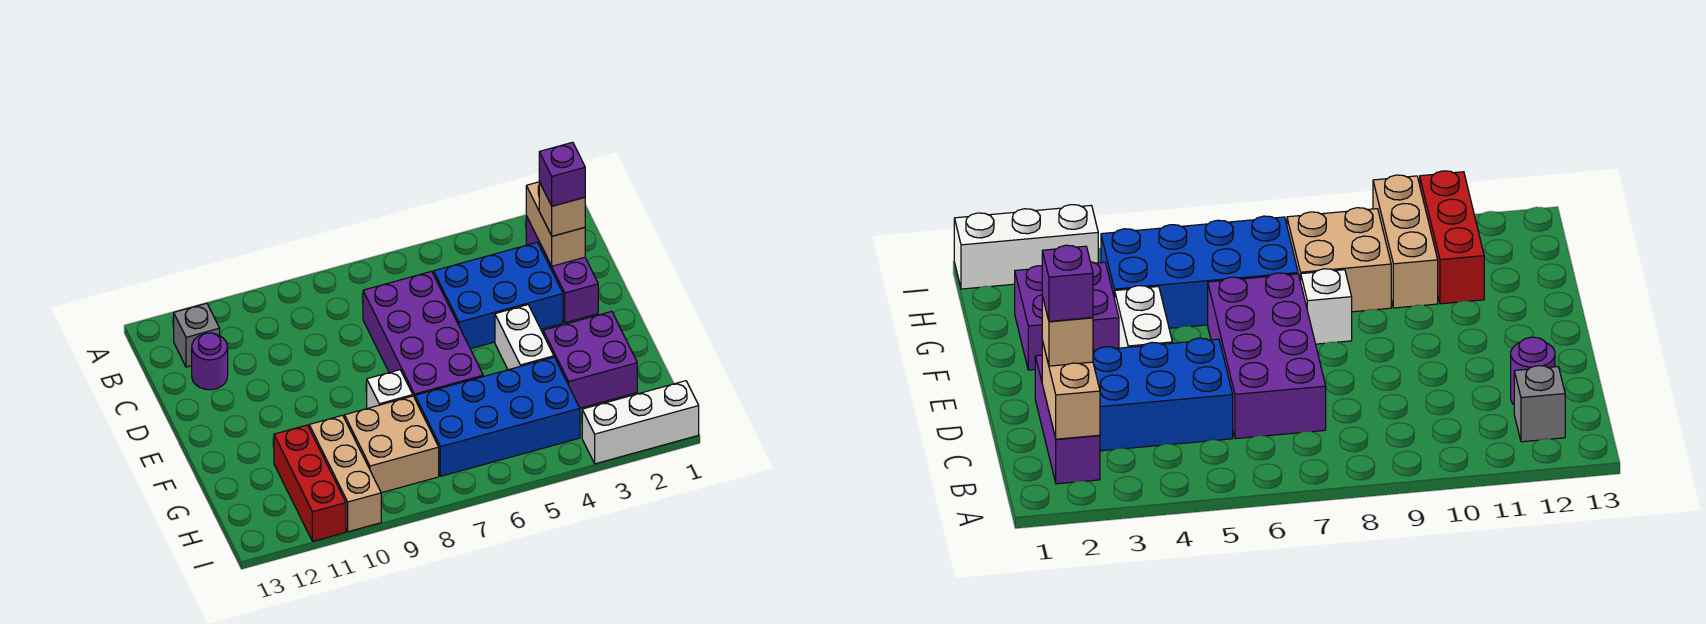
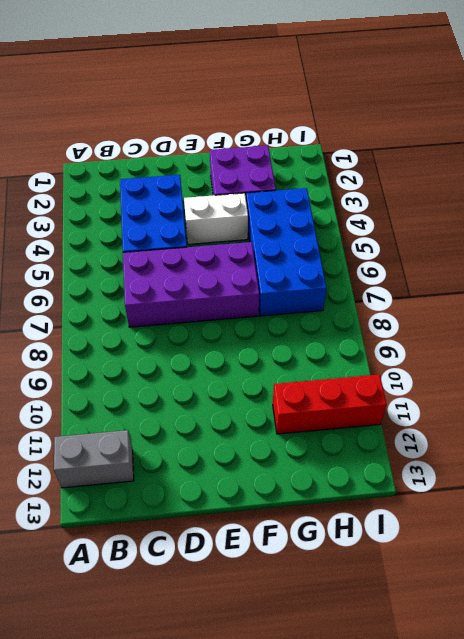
grey 1x2 brick [54,430,134,488] -> grey 1x1 brick [174,303,220,367]
none -> purple 1x3 brick [526,216,598,323]
none -> purple 1x1 round brick [192,333,228,390]
none -> white 1x1 brick [367,370,413,408]

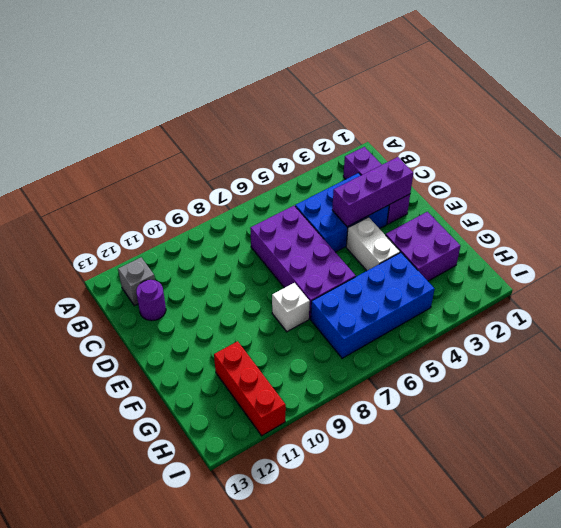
purple 1x3 brick [332,157,413,227] -> none
none -> tan 2x2 brick [345,396,439,493]
none -> tan 1x3 brick [309,415,381,532]
none -> white 1x3 brick [582,381,699,464]

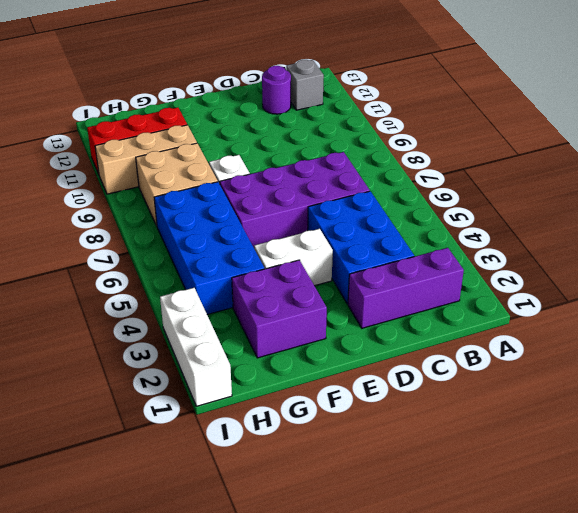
none -> tan 1x2 brick [526,182,585,266]
none -> tan 1x1 brick [539,182,585,236]
none -> purple 1x1 brick [539,142,585,206]

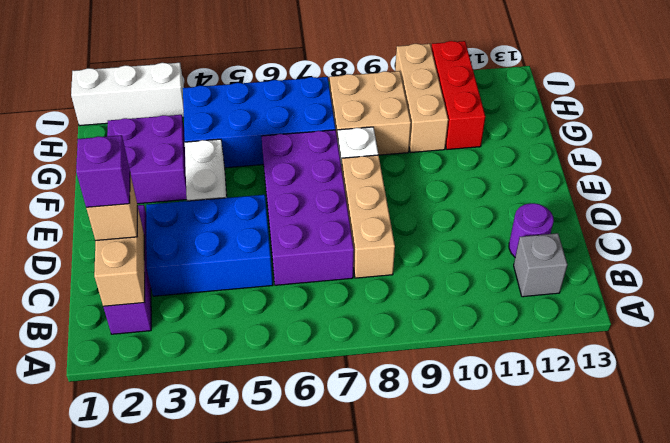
tan 1x3 brick [342,155,395,278] -> none

